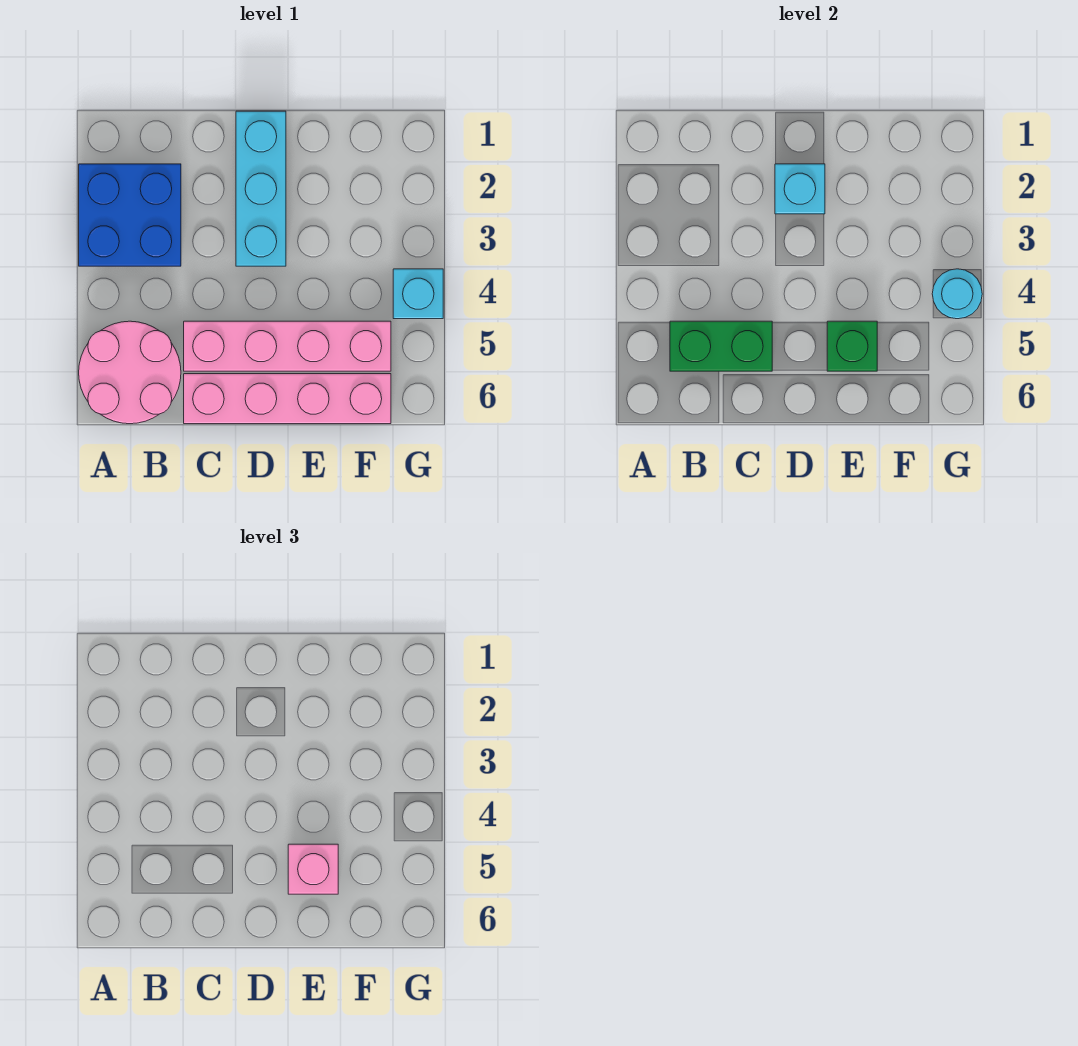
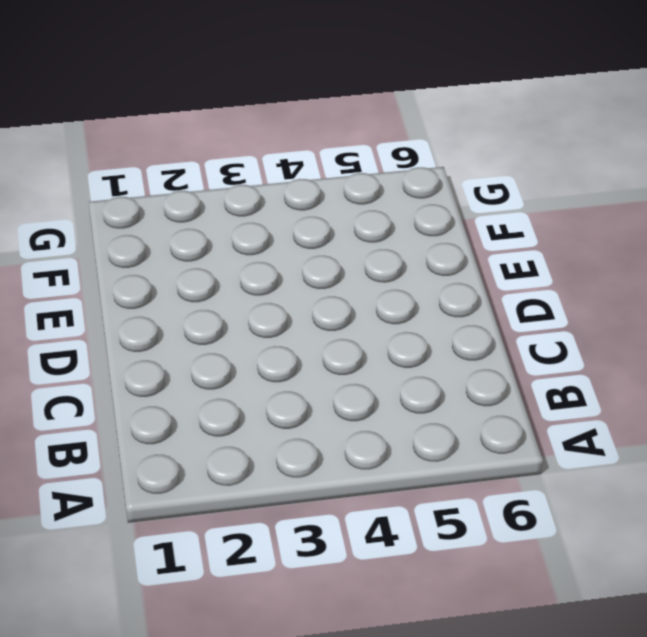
none -> blue 2x2 brick [79,164,181,266]
none -> pink 2x2 round brick [79,321,181,424]

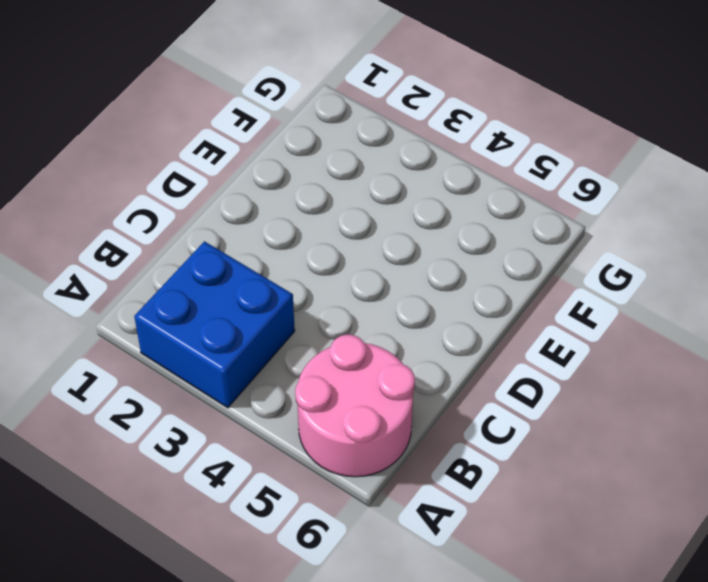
none -> pink 1x4 brick [184,321,391,371]
none -> pink 1x4 brick [184,374,391,424]

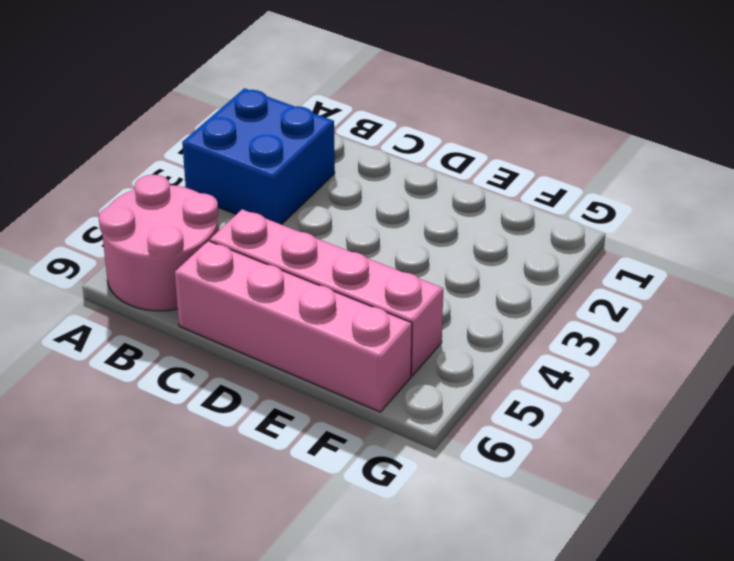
none -> cyan 1x3 brick [236,111,286,266]
none -> cyan 1x1 brick [393,269,443,319]

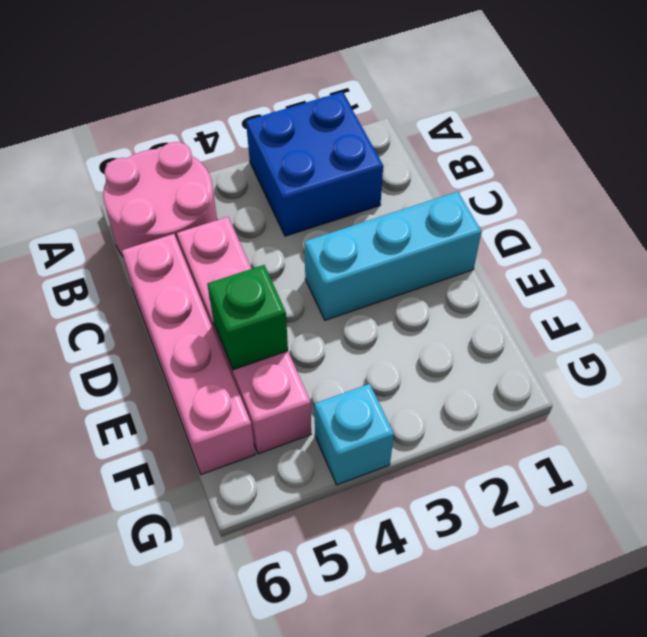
none -> green 1x2 brick [670,321,772,371]
none -> cyan 1x1 brick [775,164,825,214]

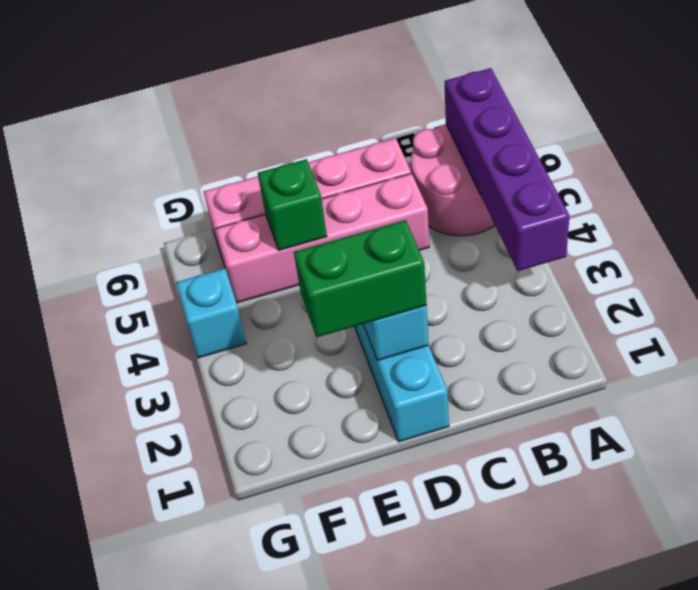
purple 1x4 brick [445,68,570,271] -> none
green 1x2 brick [294,220,427,337] -> green 1x2 brick moved to [670,321,772,371]
none -> blue 2x2 brick [79,164,181,266]
none -> cyan 1x1 round brick [932,269,982,319]

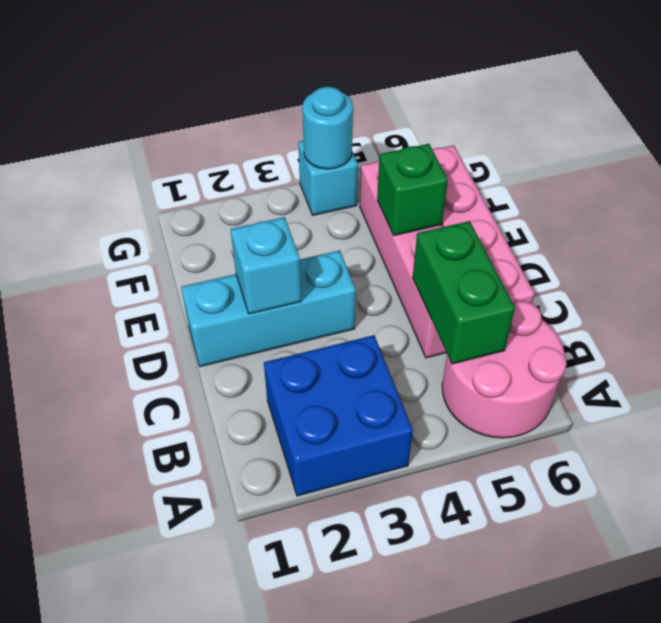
none -> pink 1x1 brick [288,844,338,894]

